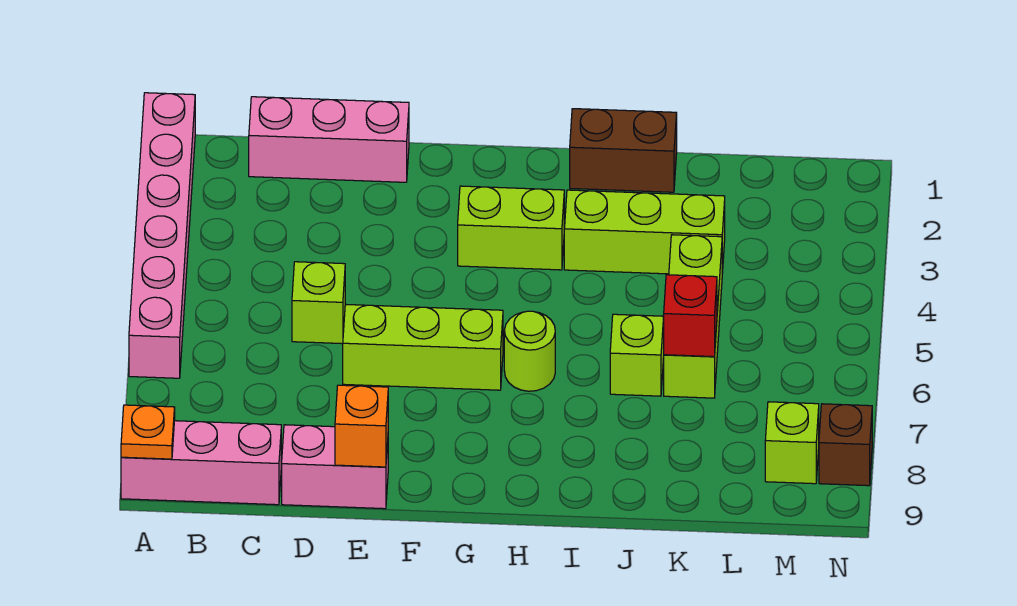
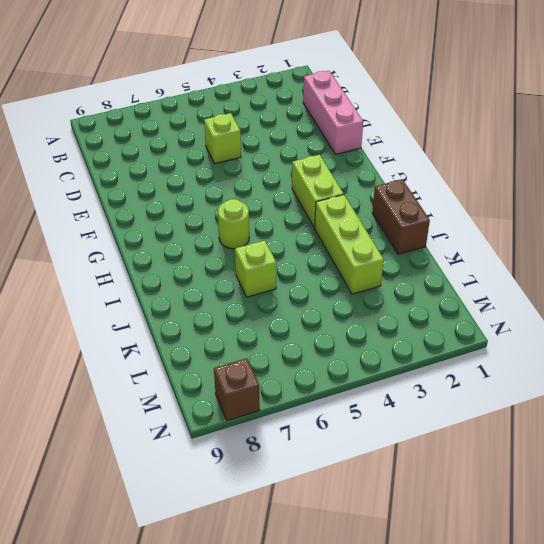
none -> pink 1x6 brick [129,93,195,378]
none -> pink 1x3 brick [121,421,281,505]
none -> pink 1x2 brick [282,425,388,509]

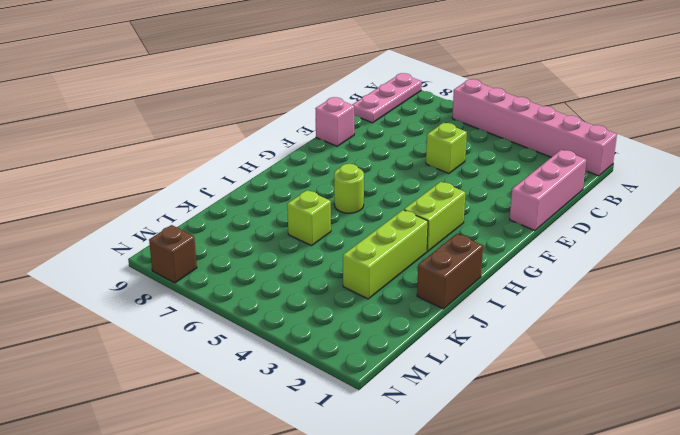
pink 1x3 plate [352,73,422,123] -> pink 1x3 brick [121,421,281,505]
pink 1x1 brick [315,97,354,146] -> pink 1x2 brick [282,425,388,509]
none -> lime 1x3 brick [343,304,503,390]
none -> lime 1x3 brick [664,235,722,398]
none -> lime 1x1 brick [765,402,819,484]

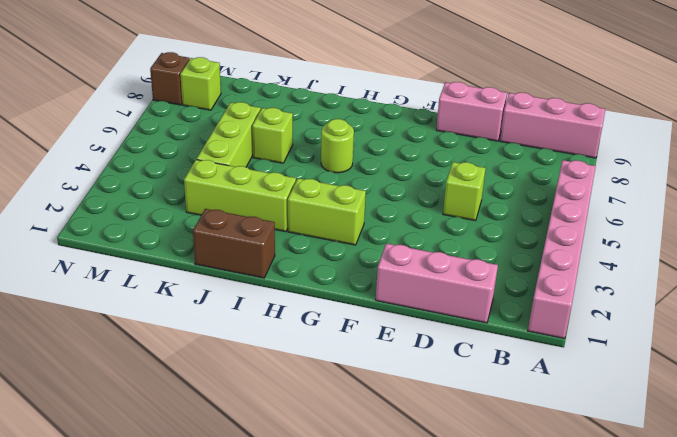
none -> lime 1x3 brick [343,304,503,390]
none -> orange 1x1 plate [121,405,175,459]
none -> orange 1x1 brick [335,385,388,467]

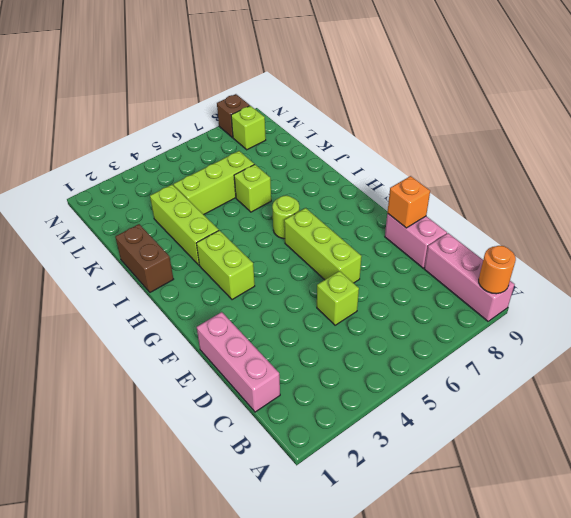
orange 1x1 round brick [479,246,516,294] -> orange 1x1 plate [121,405,175,459]
none -> pink 1x6 brick [129,93,195,378]
none -> red 1x1 brick [664,275,717,357]

